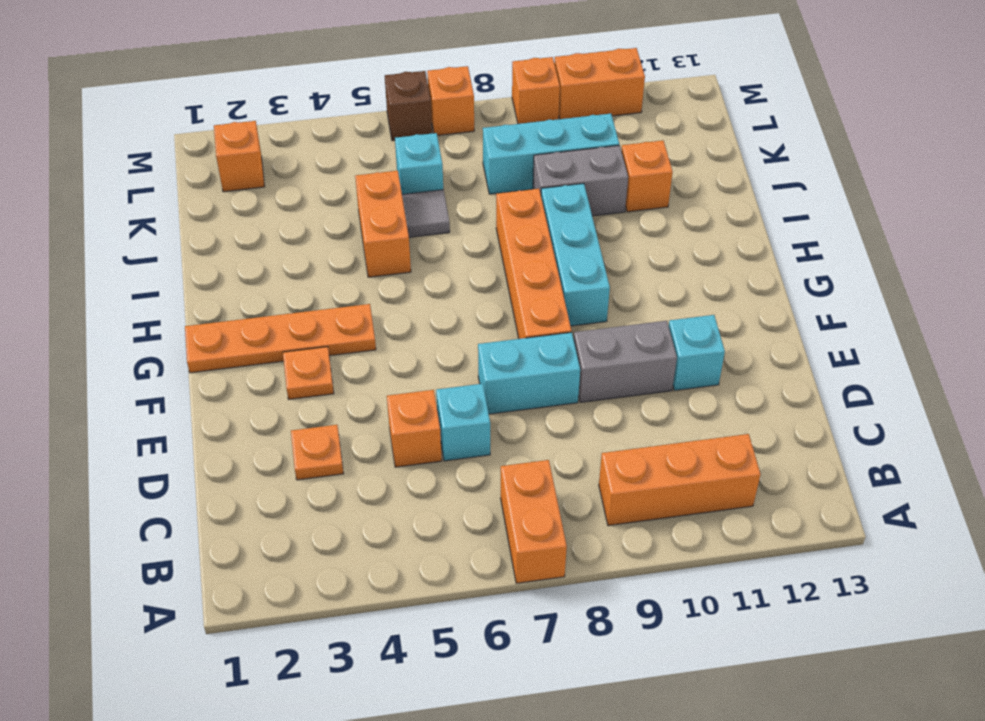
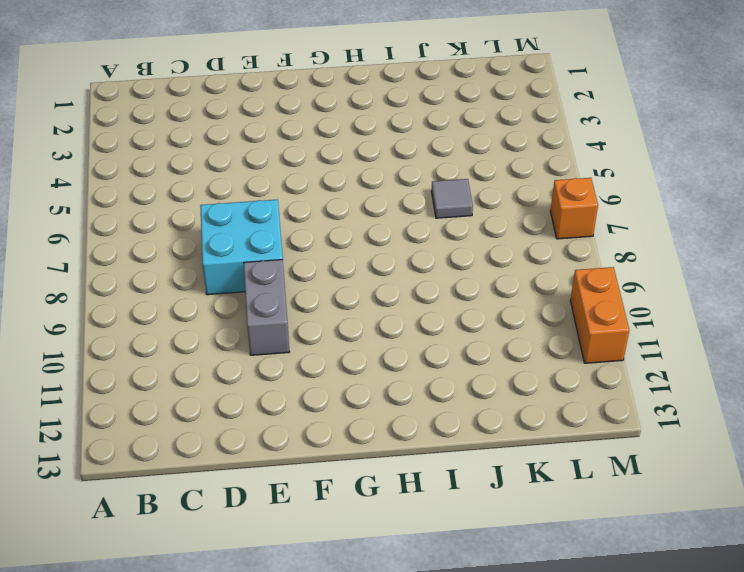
cyan 2x2 brick [200,200,283,295] -> cyan 1x2 brick [478,332,580,414]
none -> orange 1x2 brick [501,460,567,583]
none -> orange 1x3 brick [599,434,761,526]
none -> orange 1x1 plate [291,425,344,480]

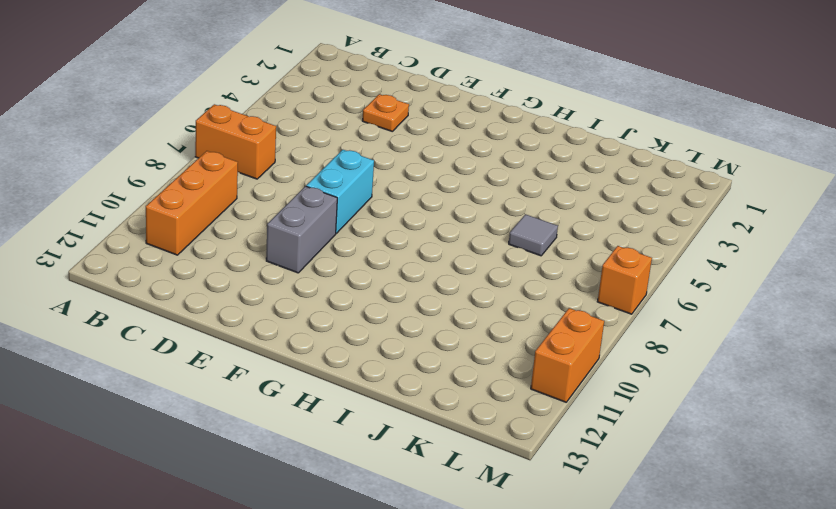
none -> orange 1x1 brick [387,390,442,467]
none -> cyan 1x1 brick [436,384,490,461]
none -> cyan 1x1 brick [669,315,725,391]

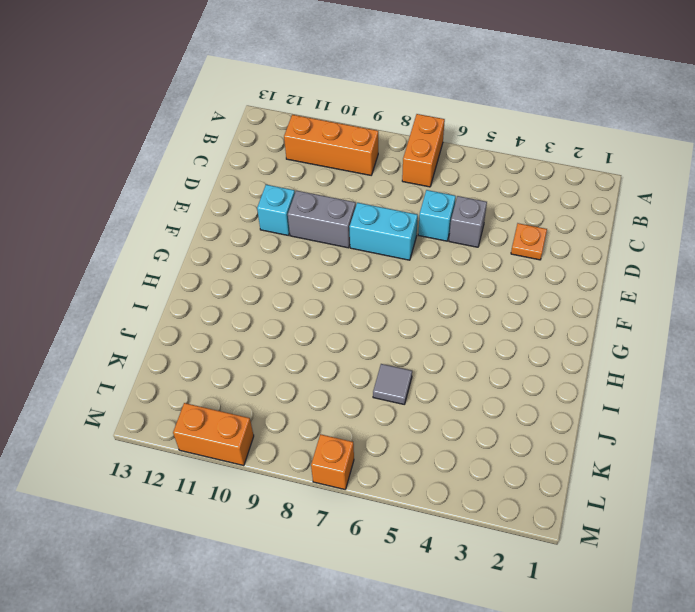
grey 1x1 brick [449,196,487,247] -> orange 1x1 brick [387,390,442,467]
none -> orange 1x1 plate [283,347,334,399]
none -> orange 1x4 brick [496,189,571,339]
none -> orange 1x4 plate [185,304,376,373]

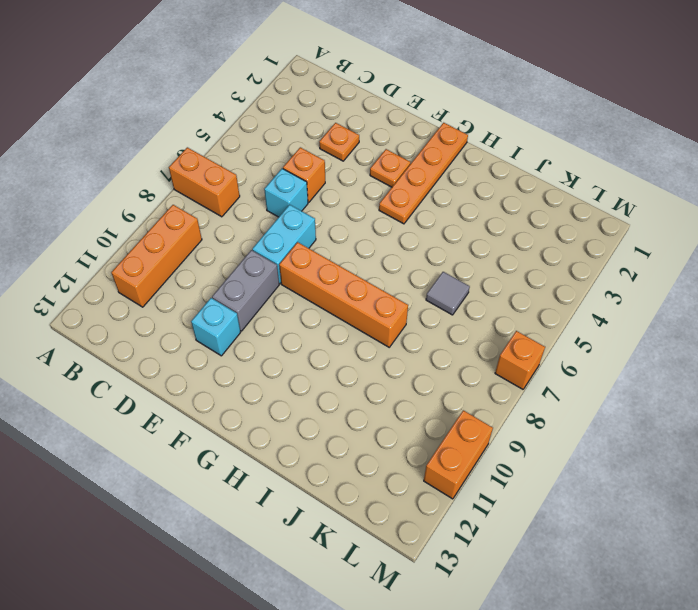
none -> cyan 1x3 brick [541,183,610,326]
none -> orange 1x2 brick [355,171,411,277]
none -> grey 1x2 brick [533,145,628,216]

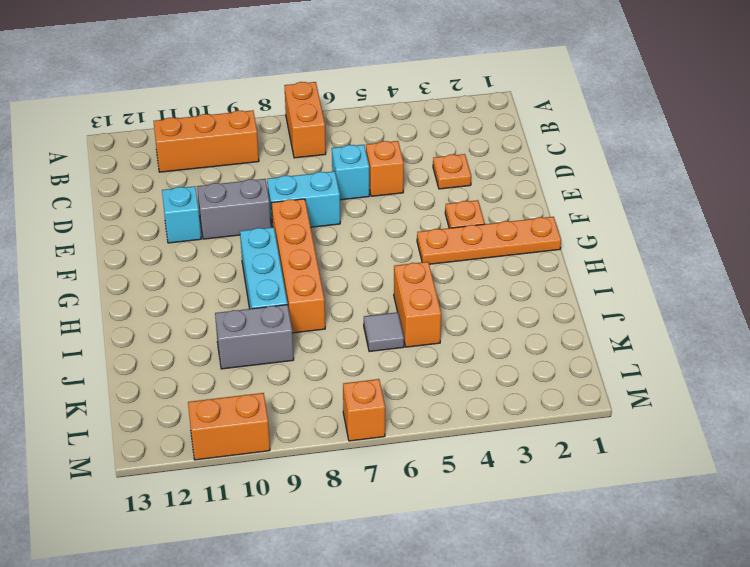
none -> orange 1x1 brick [621,141,673,212]
none -> cyan 1x1 brick [395,133,443,194]
none -> cyan 1x3 brick [483,114,619,194]

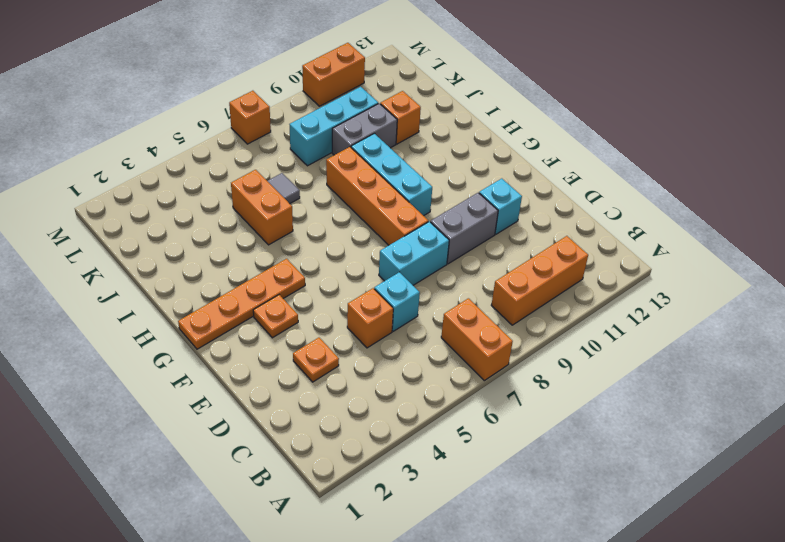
none -> cyan 1x1 brick [395,133,443,194]
none -> orange 1x1 brick [214,121,265,192]
none -> brown 1x1 brick [385,71,432,141]

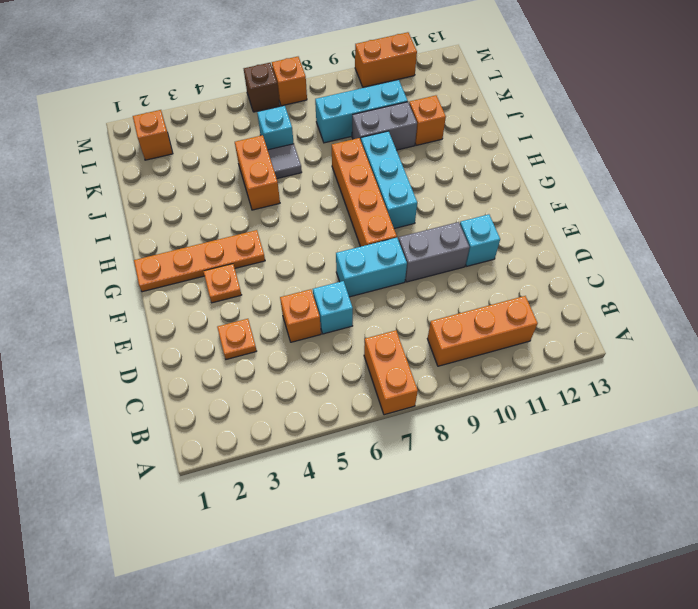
none -> orange 1x1 brick [512,57,560,124]

